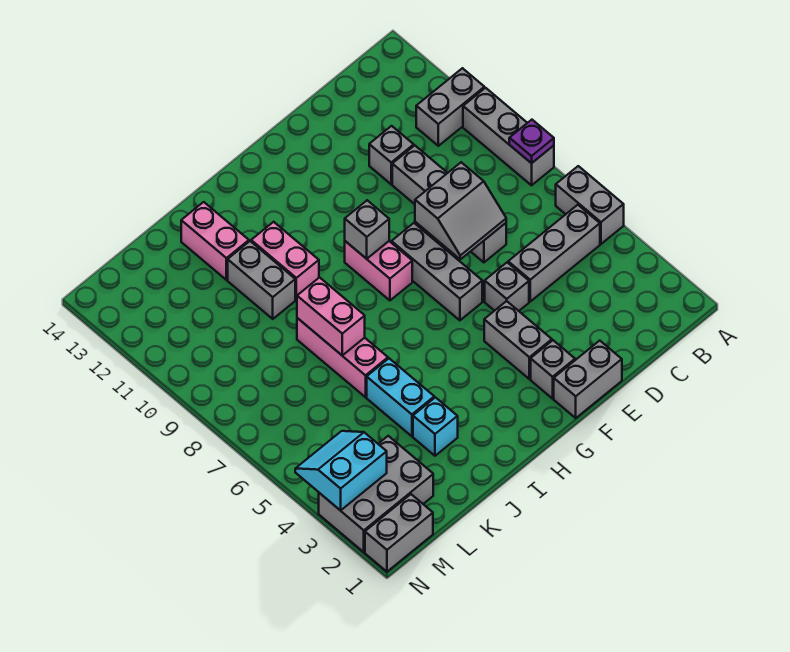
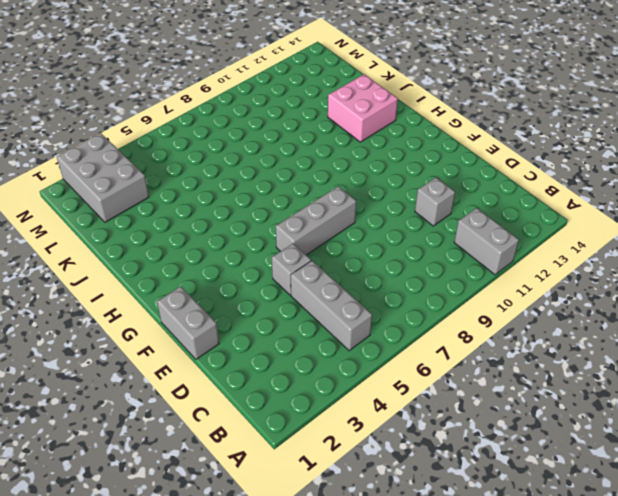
pink 2x2 brick [328,74,398,142] -> pink 1x2 brick [181,202,249,280]
none -> grey 1x2 brick [556,166,624,244]
none -> grey 1x3 brick [463,88,554,185]
none -> grey 1x4 brick [392,145,506,262]

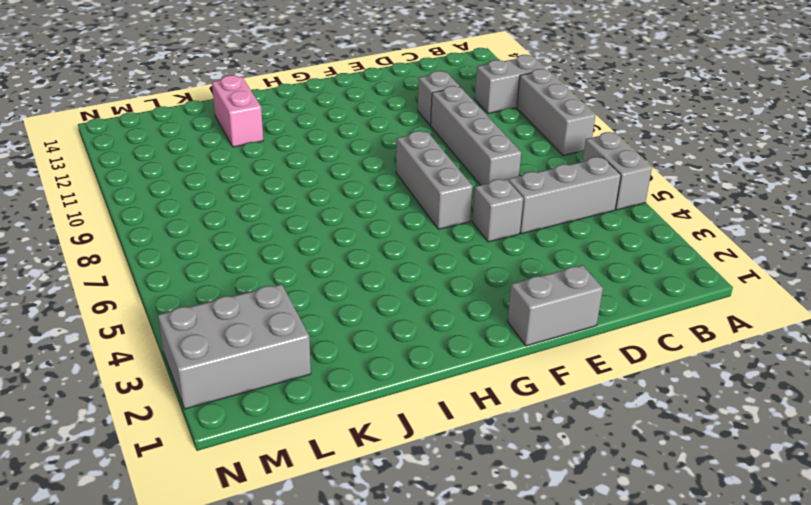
none -> grey 1x1 brick [531,340,575,399]
none -> grey 1x2 brick [484,301,552,379]
none -> pink 1x2 brick [345,241,412,300]

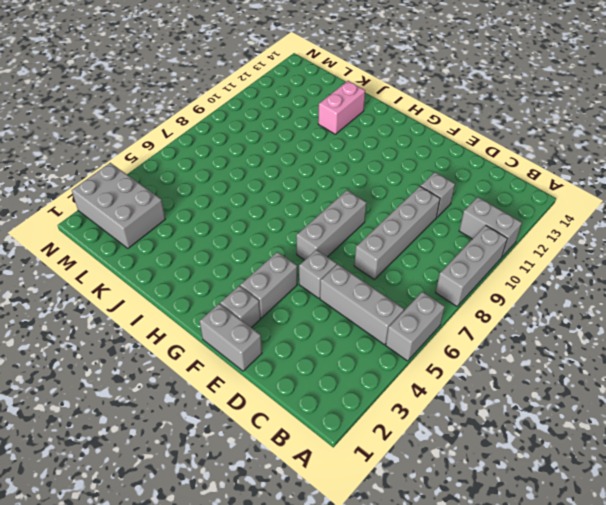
none -> pink 1x2 brick [345,241,412,300]
none -> pink 1x2 brick [251,222,319,300]
none -> cyan 1x1 brick [413,397,458,456]

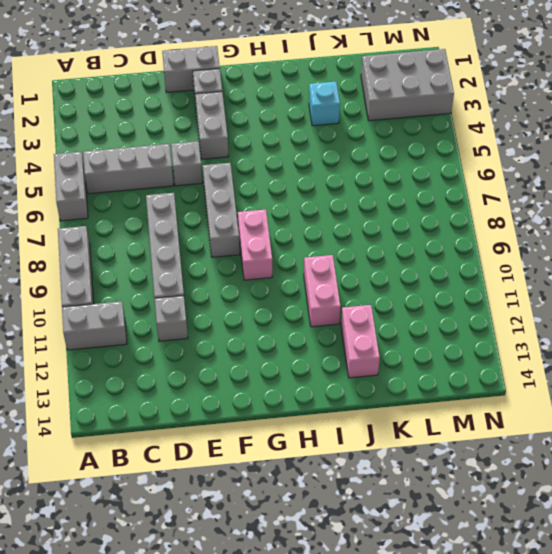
none -> cyan 1x2 brick [367,358,434,436]
none -> pink 1x3 brick [297,318,388,397]
none -> grey 1x2 brick [228,241,295,319]

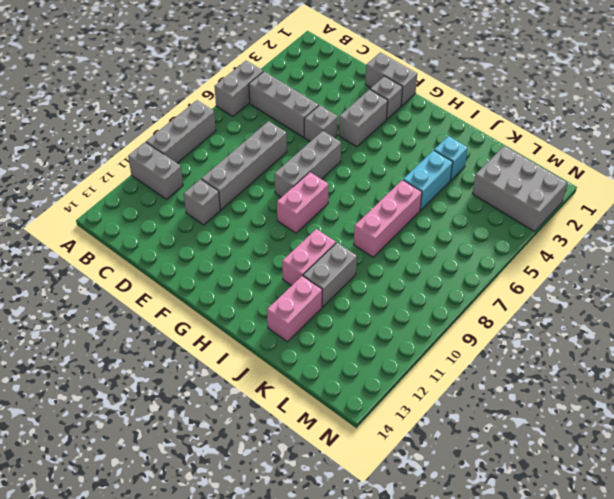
none -> grey 1x2 brick [365,494,433,572]
none -> purple 1x1 plate [509,120,554,163]
none -> grey 2x2 slope [415,162,506,259]

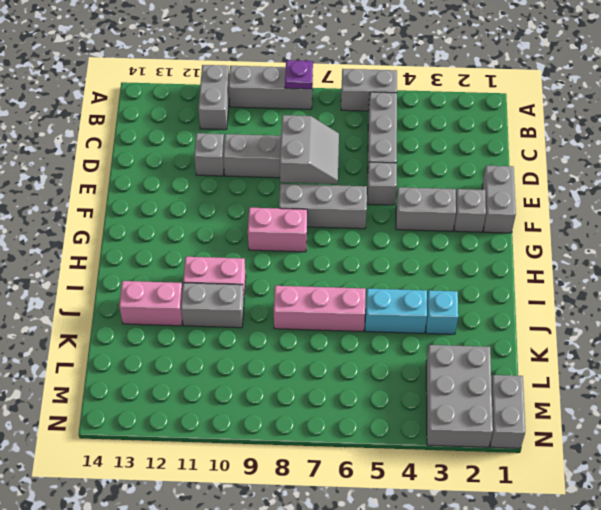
none -> grey 1x1 brick [345,200,389,259]
none -> pink 1x2 brick [297,277,365,356]
none -> cyan 2x2 slope [295,431,387,511]

